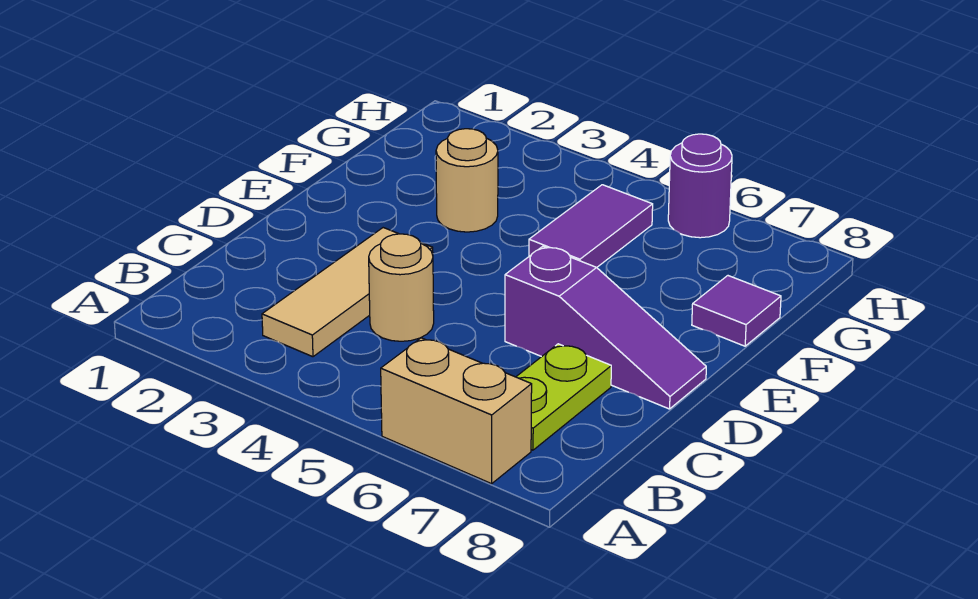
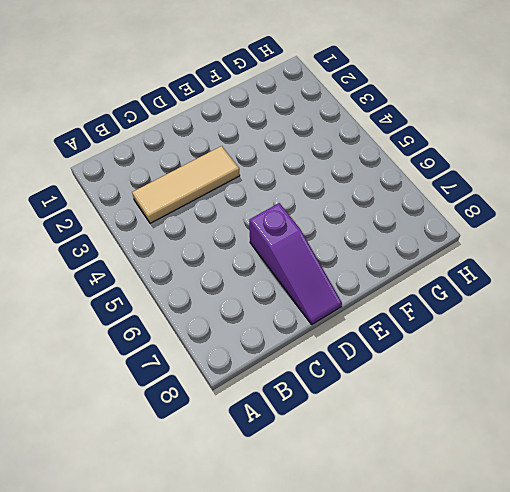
none -> tan 1x2 brick [381,338,532,484]
none -> lime 1x2 plate [516,344,611,450]

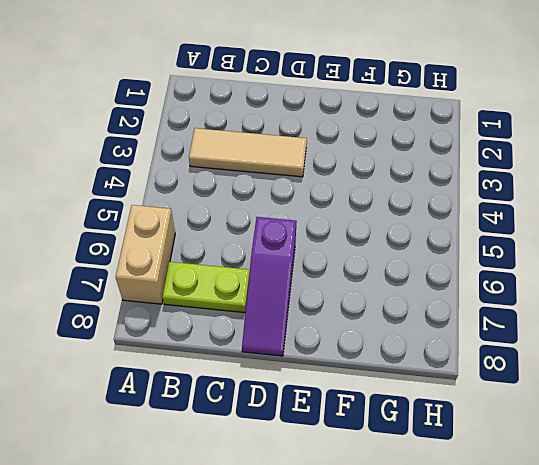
none -> tan 1x1 round brick [369,234,434,341]
none -> tan 1x1 round brick [436,129,498,232]

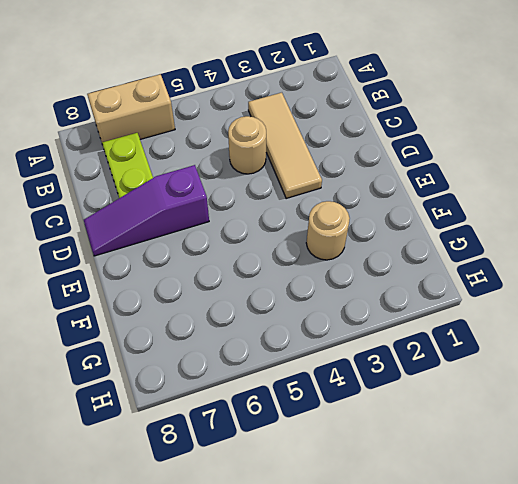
none -> purple 1x2 tile [529,185,653,268]
none -> purple 1x1 tile [692,276,781,346]

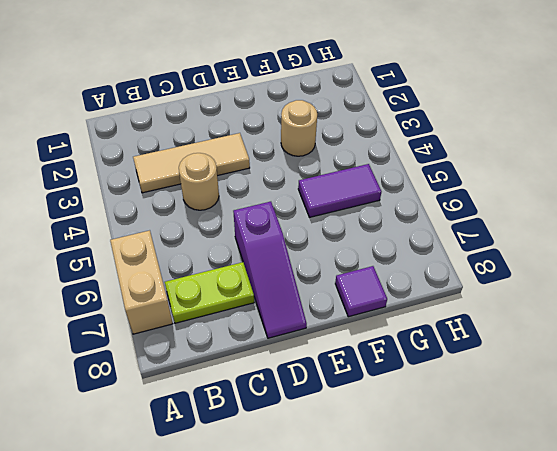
none -> purple 1x1 round brick [668,134,732,238]

